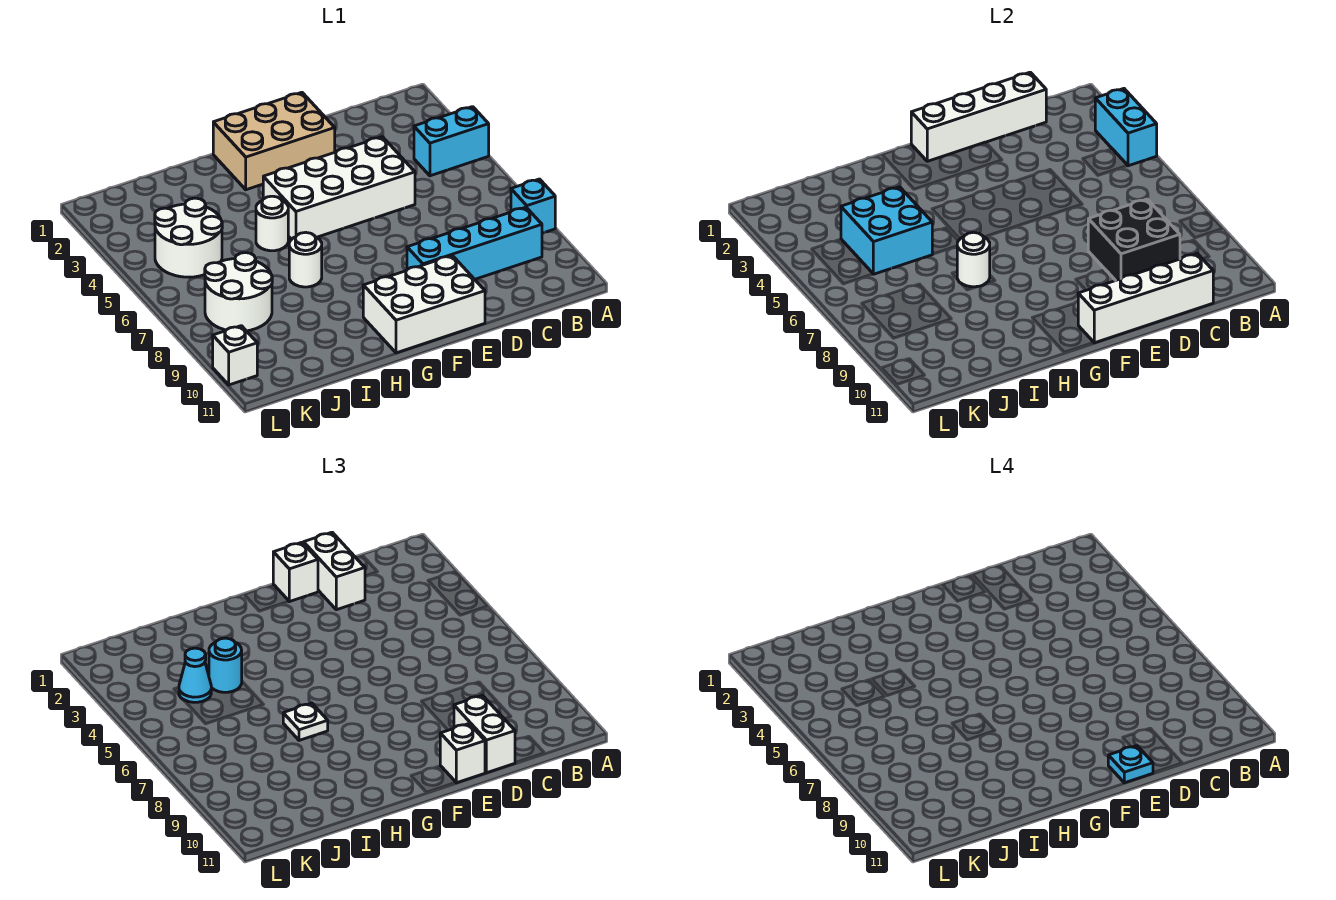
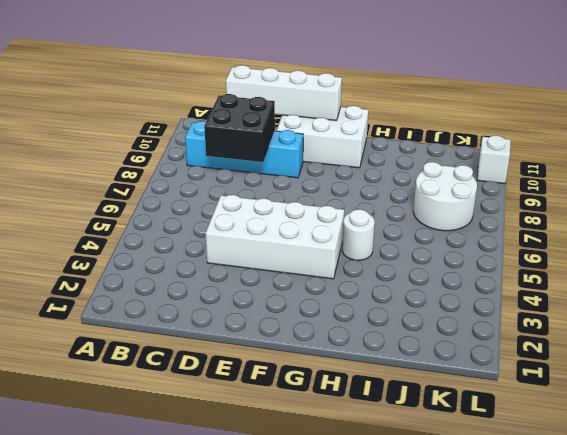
none -> cyan 1x2 brick [414,107,489,176]
none -> cyan 1x1 brick [511,179,555,233]
none -> tan 2x3 brick [213,92,335,190]

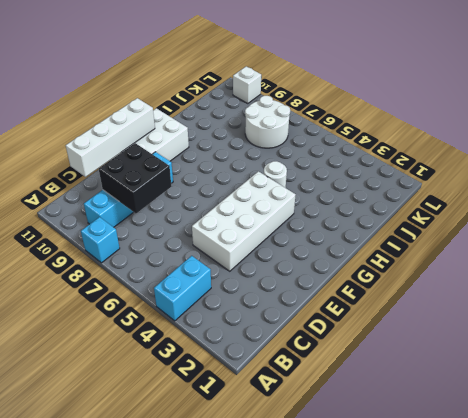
none -> tan 2x3 brick [213,92,335,190]
none -> white 1x1 round brick [289,232,322,287]
none -> white 2x2 round brick [155,198,222,277]

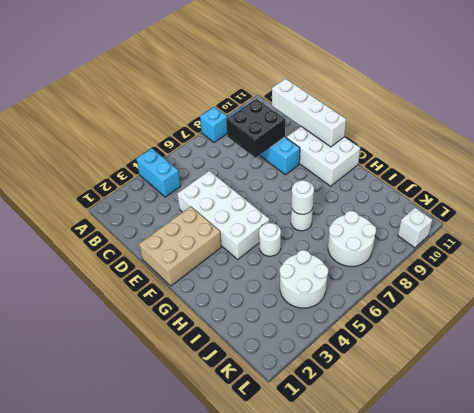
tan 2x3 brick [139,206,222,286] -> tan 2x3 brick turned to [213,92,335,190]
none -> cyan 1x2 brick [1095,89,1157,166]
none -> white 1x4 brick [911,72,1046,161]
none -> cyan 2x2 brick [841,187,932,274]

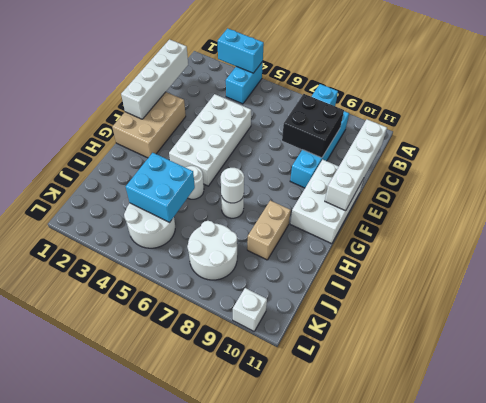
tan 1x2 brick [247,200,291,260] -> none
none -> white 1x2 brick [304,532,365,610]
none -> white 1x2 brick [454,695,515,773]
none -> white 1x1 brick [273,542,318,602]

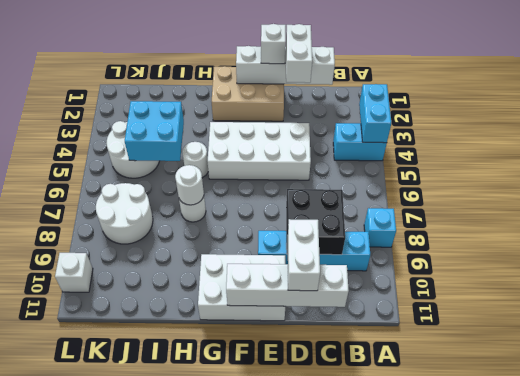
none -> white 1x1 brick [440,724,485,783]
none -> white 1x1 plate [283,703,328,740]
none -> cyan 1x1 round brick [209,638,242,692]

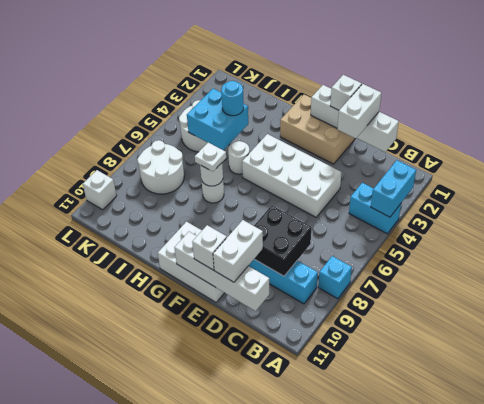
none -> cyan 1x1 cone [179,648,211,702]
none -> cyan 1x1 plate [1108,746,1153,783]

